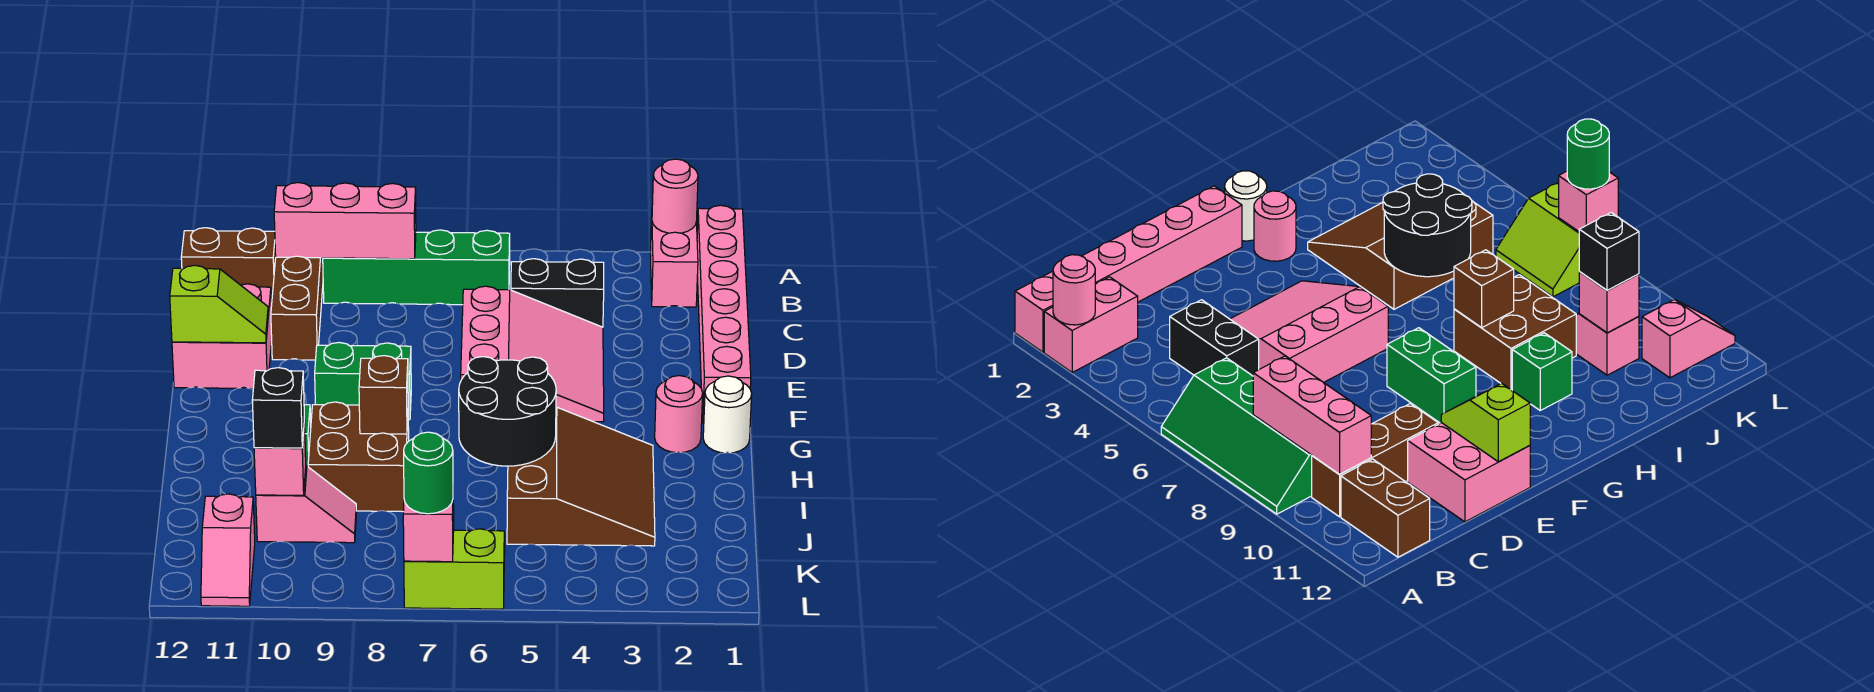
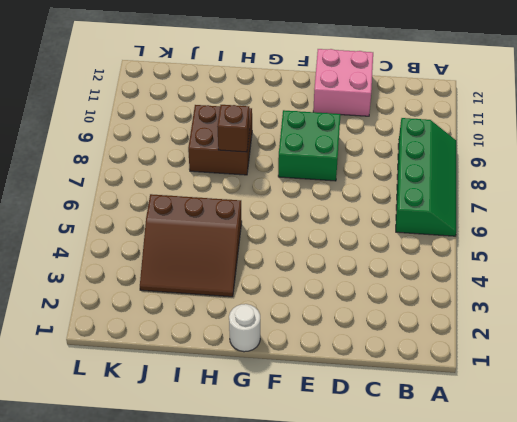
green 2x2 brick [278,110,341,181] -> green 1x2 brick [315,343,411,420]
none -> pink 1x6 brick [697,205,751,423]
none -> pink 1x2 brick [650,216,698,307]
none -> brown 1x3 brick [271,256,323,360]

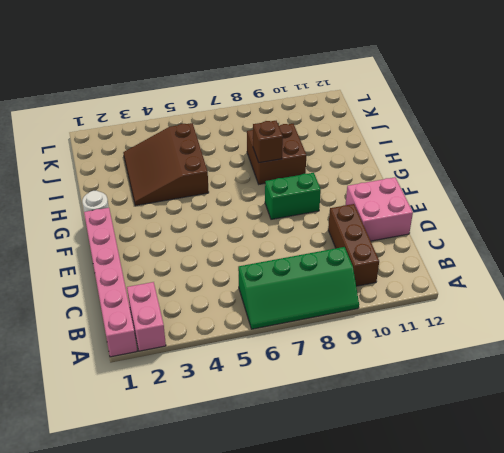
none -> brown 1x2 brick [181,228,276,303]
none -> black 1x2 brick [511,259,604,327]
none -> pink 3x3 slope [461,286,604,422]

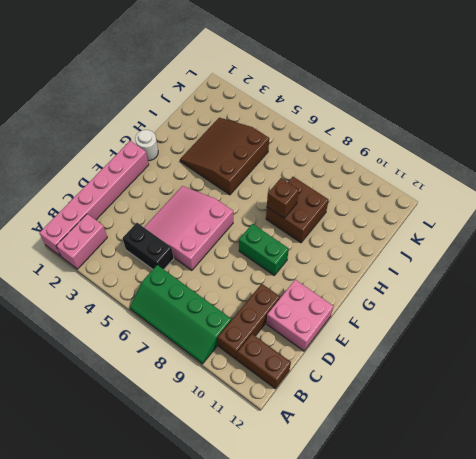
none -> pink 1x1 round brick [655,376,703,452]
none -> green 1x1 brick [1512,333,1572,410]
none -> pink 1x2 slope [256,466,356,543]

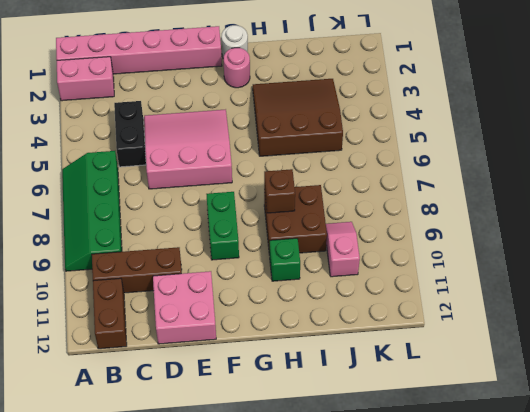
none -> lime 2x2 slope [404,529,505,609]
none -> pink 1x2 slope [201,494,255,606]
none -> pink 1x1 round brick [652,159,698,233]

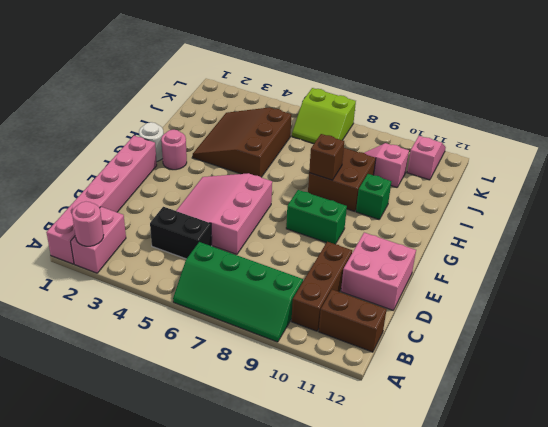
none -> pink 1x3 brick [274,183,416,259]
none -> lime 1x2 slope [170,265,268,343]
none -> black 2x2 round brick [459,357,556,466]

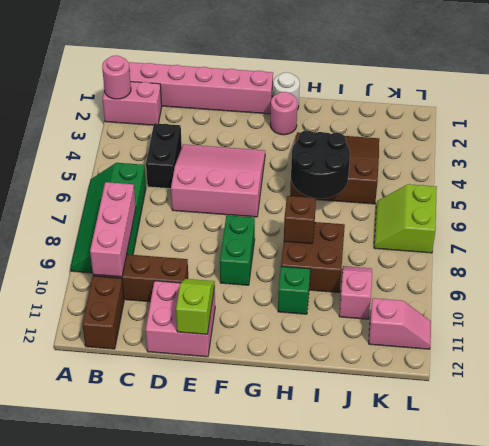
none -> pink 1x1 brick [254,419,306,495]
none -> pink 1x1 brick [403,500,454,562]
none -> black 1x1 brick [252,368,304,448]

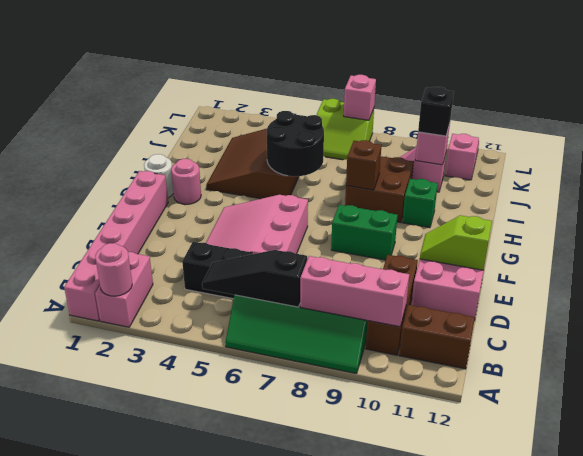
black 1x3 slope [202,250,308,307] -> none
none -> green 1x1 round brick [404,432,453,514]

